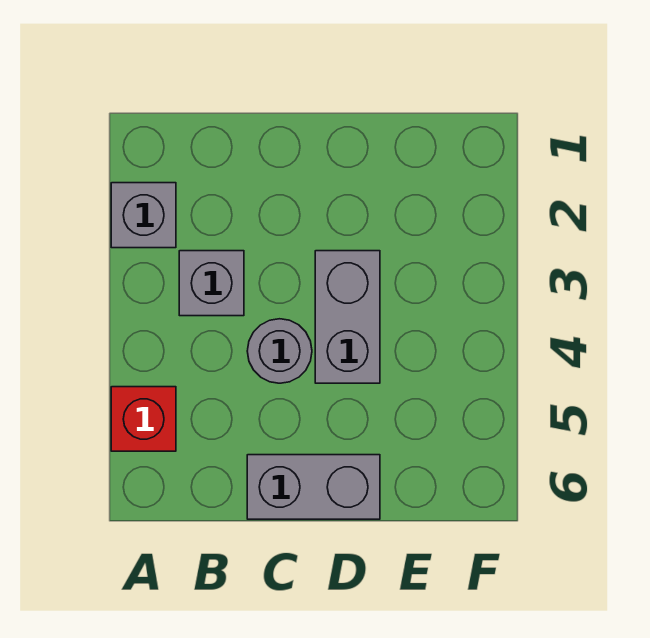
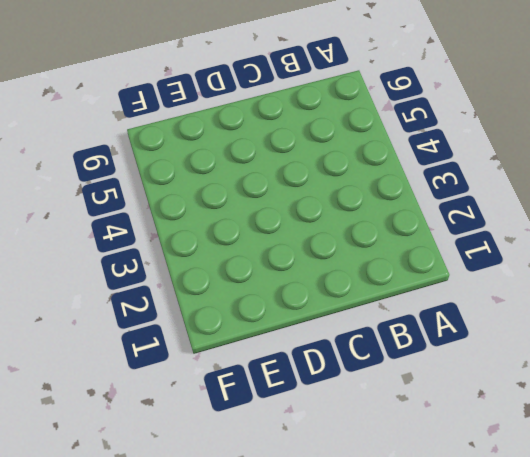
none -> grey 1x1 brick [111,183,176,248]
none -> red 1x1 brick [111,387,176,451]

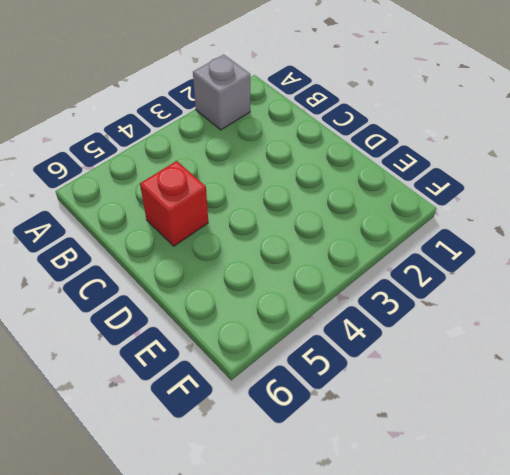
red 1x1 brick [140,161,208,246] -> red 1x1 brick moved to [111,387,176,451]
none -> grey 1x1 brick [179,251,244,316]
none -> grey 1x1 round brick [247,319,312,383]

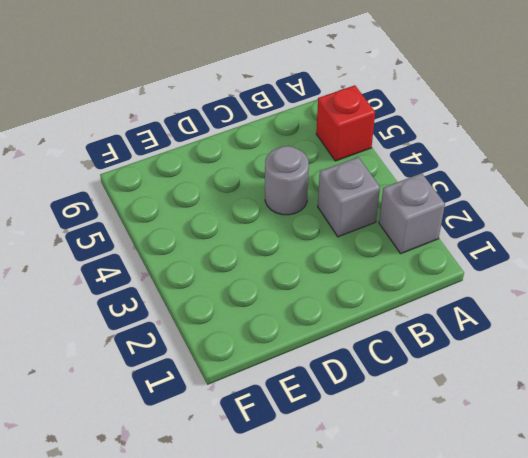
none -> grey 1x2 brick [247,455,380,519]
none -> grey 1x2 brick [315,251,380,383]

